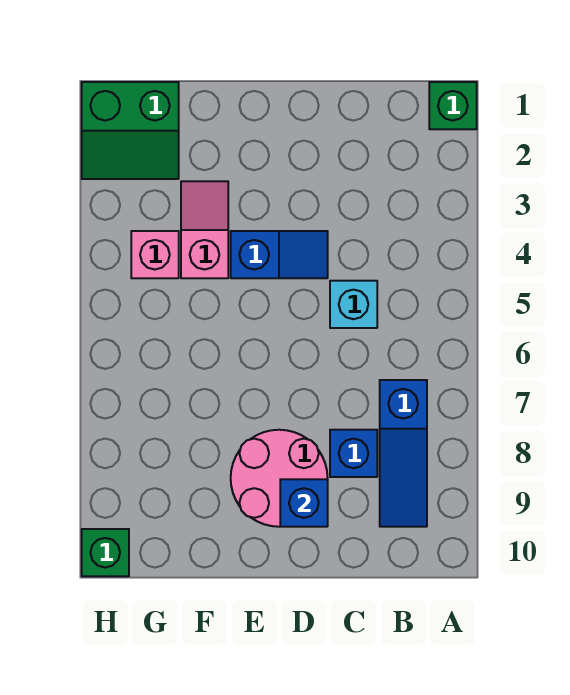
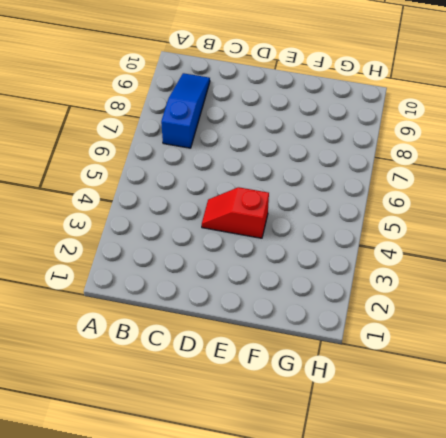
red 1x2 slope [202,187,269,238] -> blue 1x2 slope [231,231,328,278]
none -> green 1x1 brick [429,82,477,129]
none -> cyan 1x1 brick [330,281,377,328]

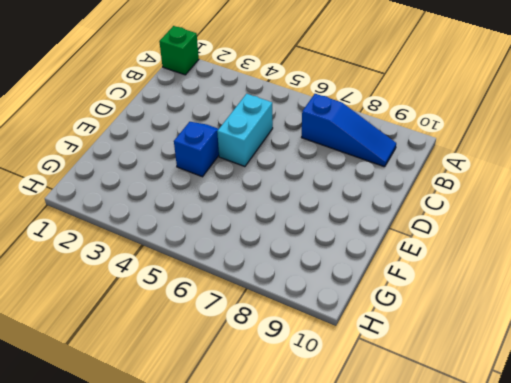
cyan 1x2 brick [217,94,273,167] -> cyan 1x1 brick [330,281,377,328]
none -> blue 1x1 brick [330,430,377,477]
none -> pink 2x2 round brick [231,430,328,527]

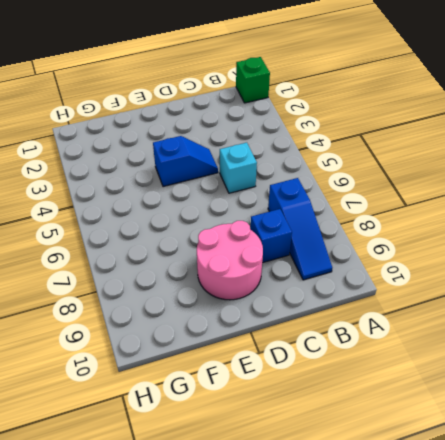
none -> pink 1x2 slope [181,181,228,278]
none -> green 2x2 slope [82,82,179,179]

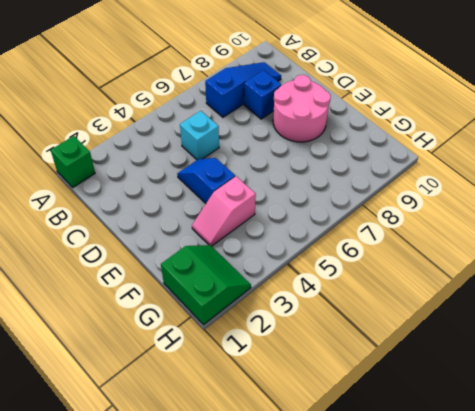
none -> pink 1x1 brick [131,231,179,278]
none -> green 1x1 brick [82,529,129,576]

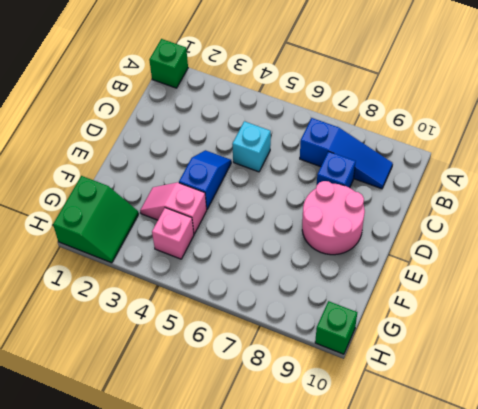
none -> blue 1x1 brick [280,479,328,527]

